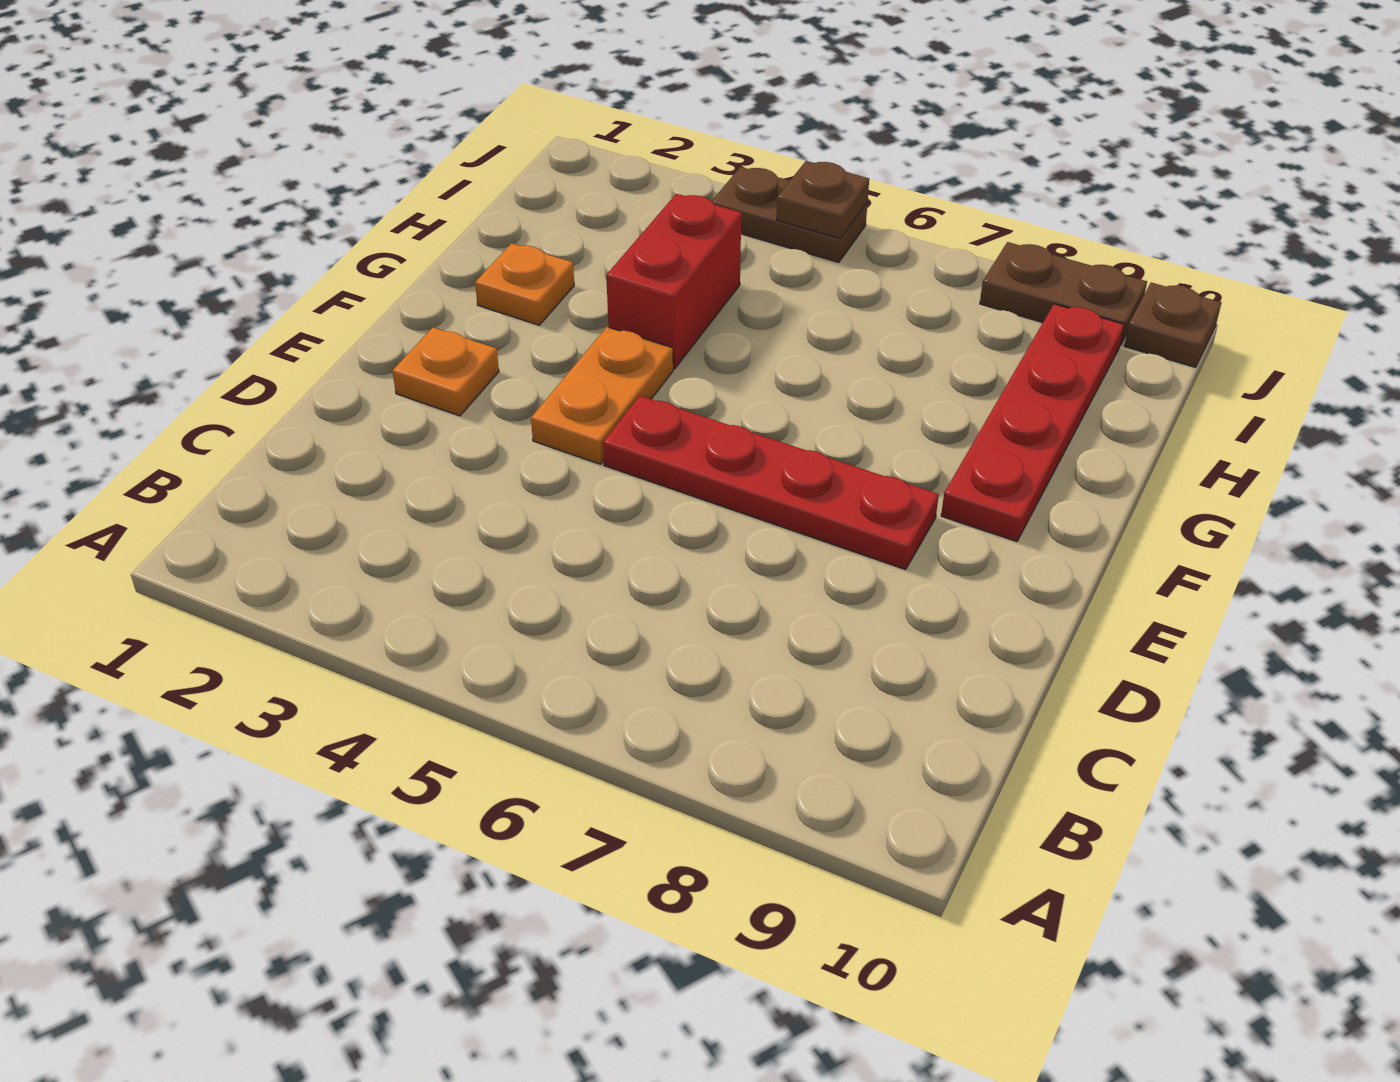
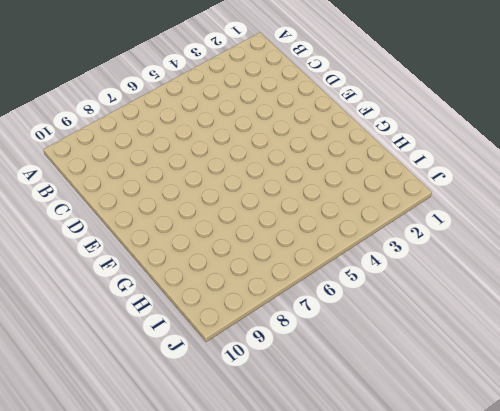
none -> orange 1x1 plate [393,328,499,416]
none -> orange 1x2 plate [531,327,673,464]

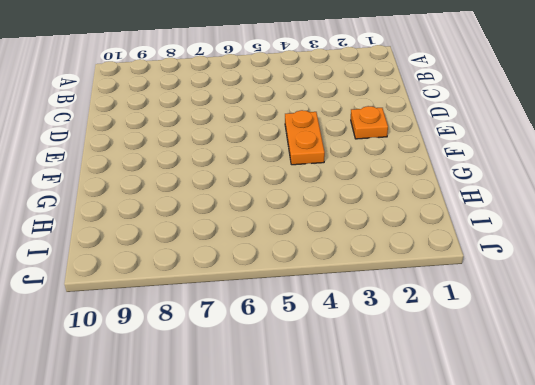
none -> red 1x4 plate [603,396,939,569]
none -> red 1x4 plate [941,304,1124,541]

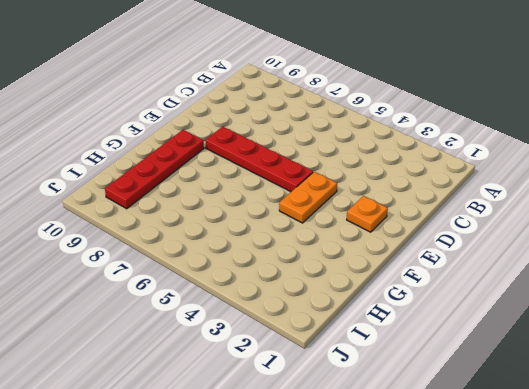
none -> orange 1x1 plate [475,243,574,325]
none -> red 1x2 brick [606,194,741,369]

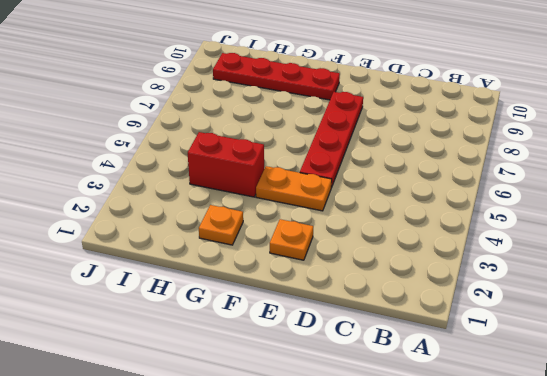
none -> brown 1x2 plate [712,167,867,262]
none -> brown 1x2 plate [980,242,1147,345]

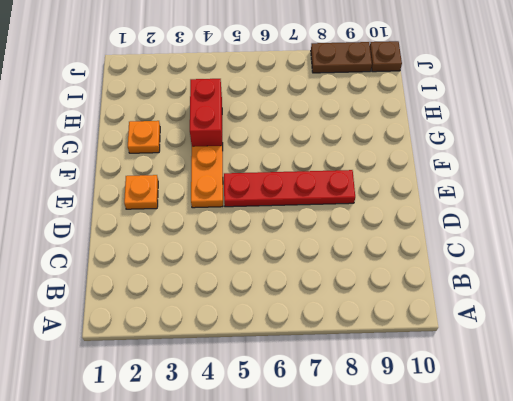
none -> red 1x4 plate [941,304,1124,541]
none -> brown 1x2 plate [712,167,867,262]

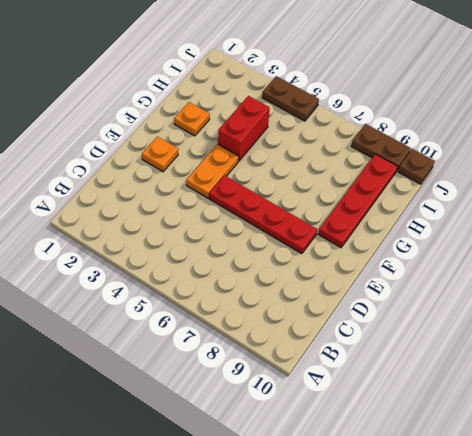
none -> brown 1x1 plate [776,161,869,239]

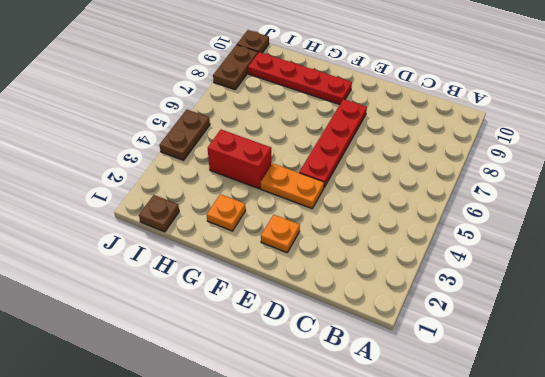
brown 1x1 plate [139,195,179,232] -> brown 1x1 plate moved to [776,161,869,239]

